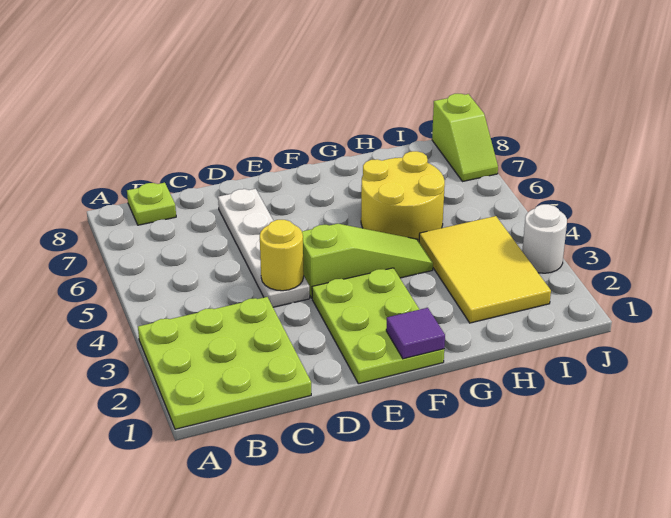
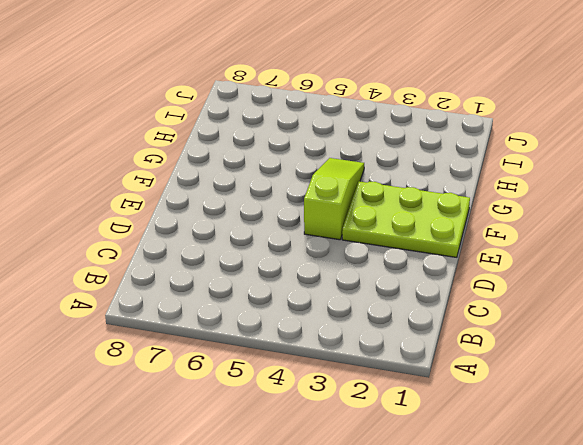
none -> lime 3x3 plate [138,297,311,429]
none -> lime 1x1 plate [127,183,176,225]

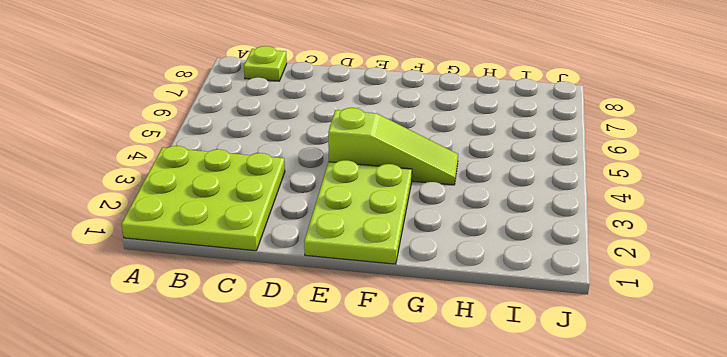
none -> white 1x4 plate [218,189,310,307]
none -> yellow 2x2 round brick [361,151,445,241]

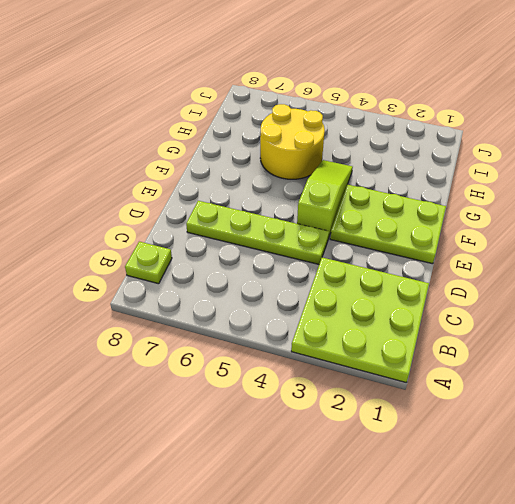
lime 1x4 plate [186,201,329,264] -> white 1x4 plate [218,189,310,307]
none -> yellow 2x3 tile [419,216,551,323]
none -> white 1x1 round brick [522,204,567,273]

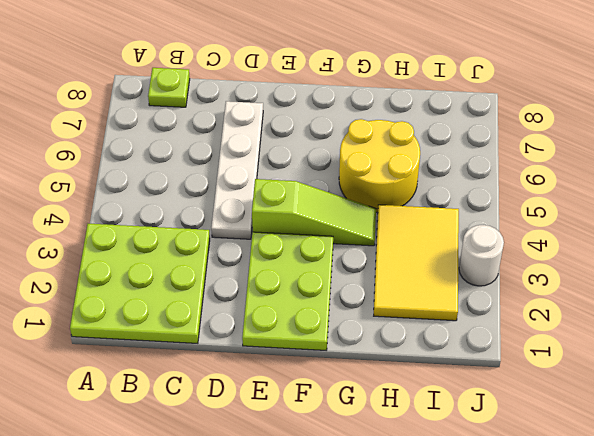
none -> lime 1x2 slope [432,94,498,181]
none -> yellow 1x1 round brick [260,220,304,291]

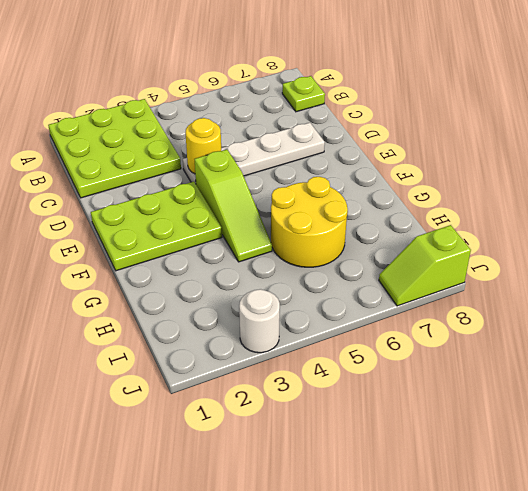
none -> yellow 2x3 tile [419,216,551,323]
none -> purple 1x1 tile [386,308,445,359]

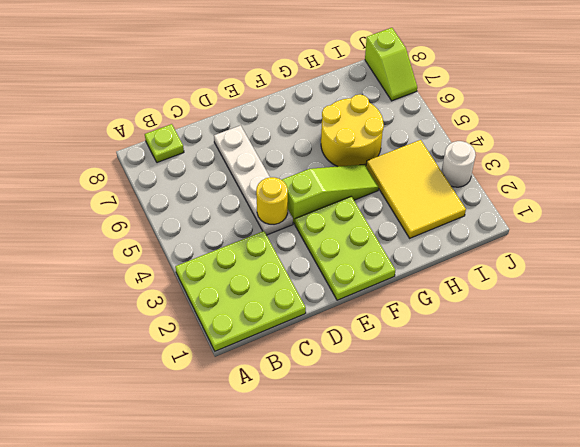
none -> purple 1x1 tile [386,308,445,359]

